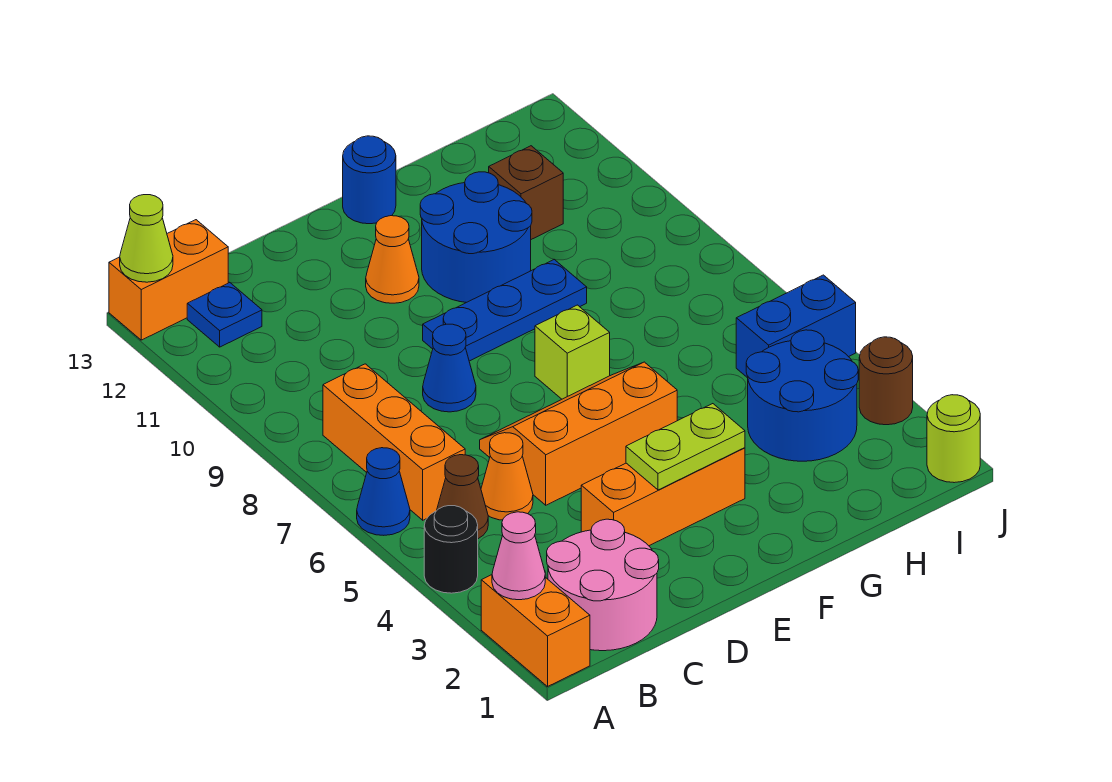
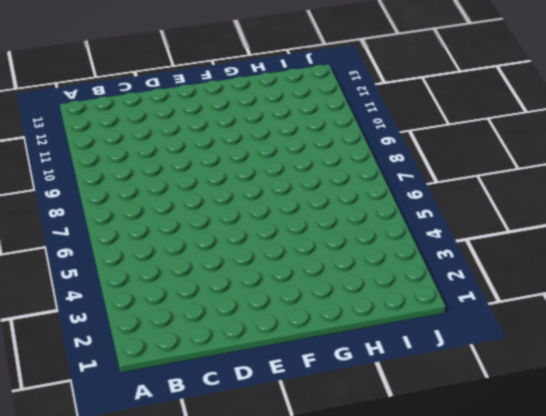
none -> orange 1x2 brick [481,575,590,687]
none -> black 1x1 round brick [424,506,478,593]
none -> blue 1x1 cone [357,448,410,535]

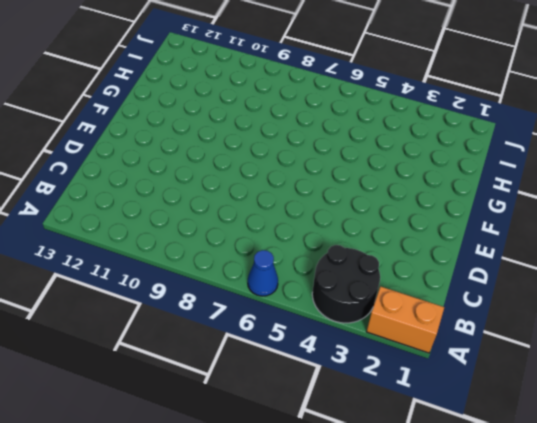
black 2x2 round brick [312,245,380,323] -> black 1x1 round brick [424,506,478,593]
none -> orange 1x2 brick [109,220,228,340]
none -> pink 2x2 round brick [547,519,659,651]
none -> brown 1x1 cone [437,455,488,539]

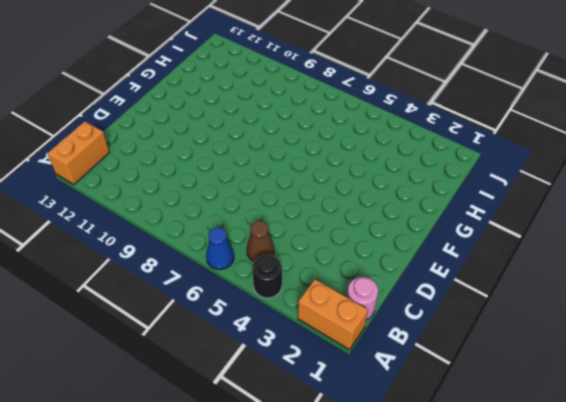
pink 1x1 round brick [347,277,378,320] -> pink 2x2 round brick [547,519,659,651]
none -> orange 1x3 brick [323,364,465,520]
none -> blue 1x1 plate [187,282,262,347]
none -> orange 1x1 cone [481,433,533,520]

